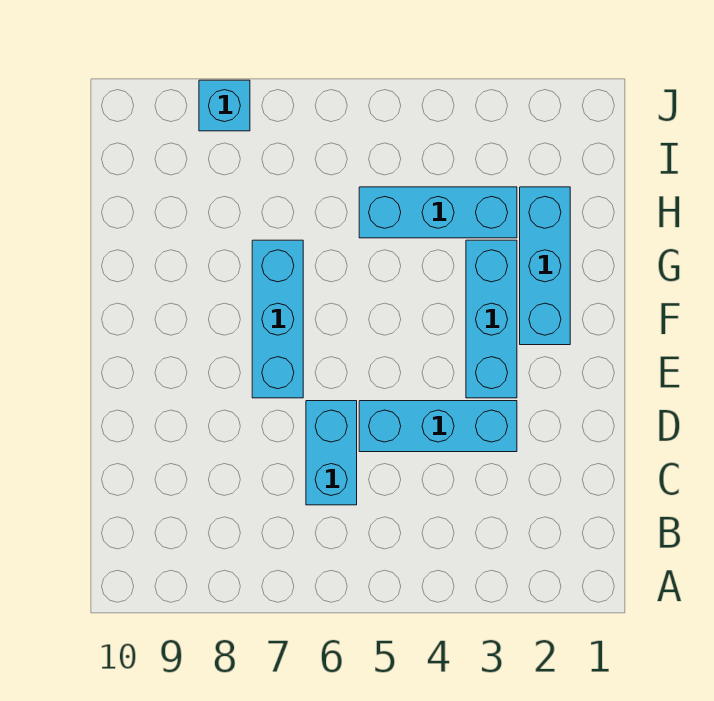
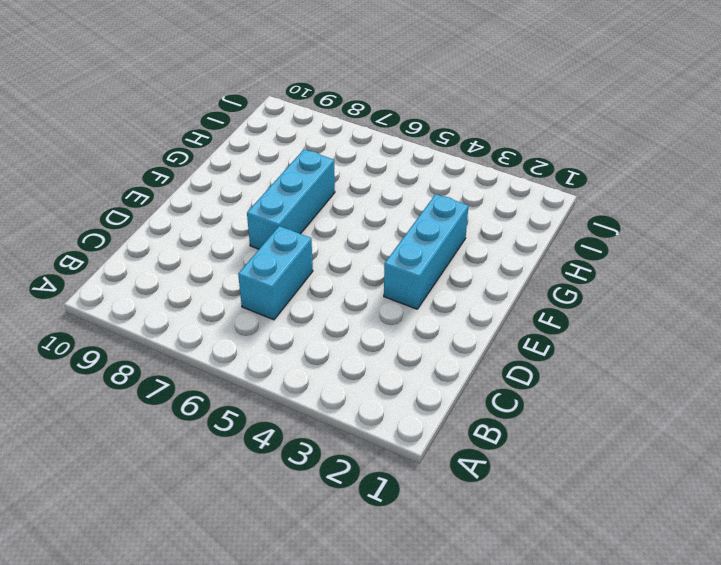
none -> cyan 1x3 brick [359,401,517,452]
none -> cyan 1x3 brick [520,187,570,345]

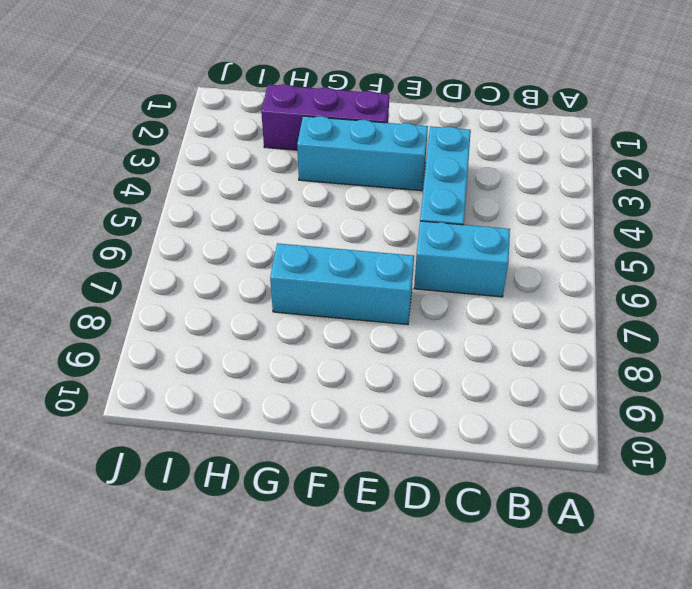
purple 1x3 brick [261,84,389,150] -> cyan 1x3 brick [520,187,570,345]
none -> cyan 1x3 brick [359,187,517,238]
none -> cyan 1x1 brick [199,80,250,131]

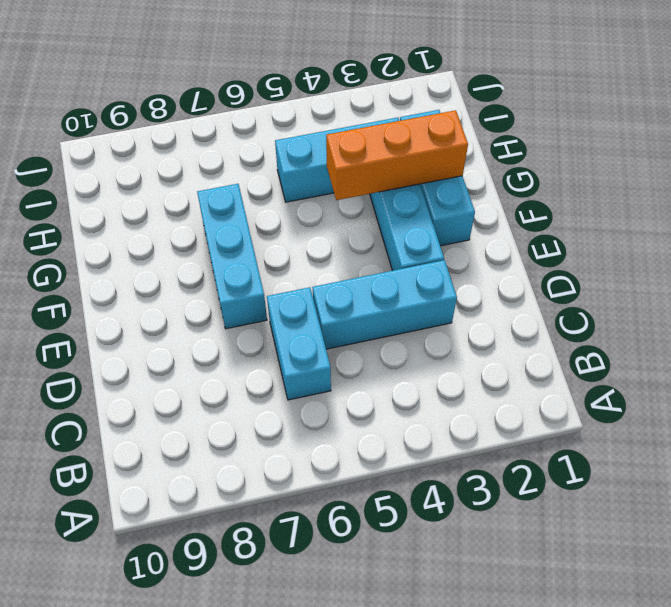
orange 1x3 brick [326,110,468,200] -> none
none -> cyan 1x1 brick [199,80,250,131]

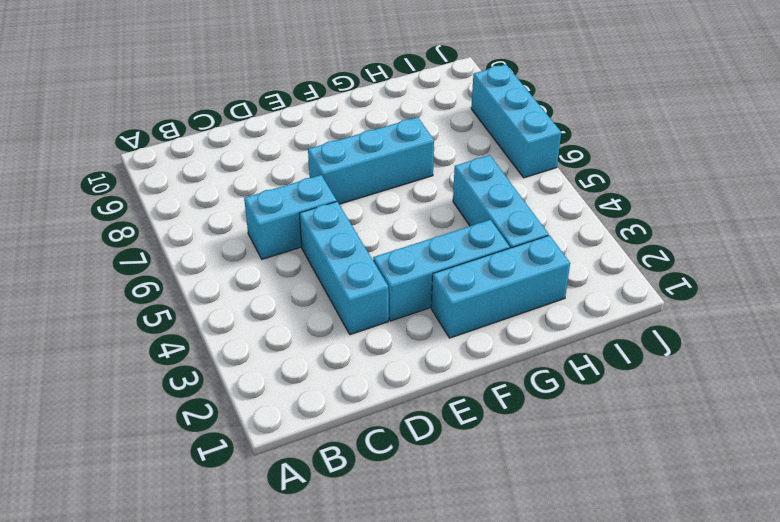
cyan 1x3 brick [471,64,561,178] -> cyan 1x1 brick [199,80,250,131]

